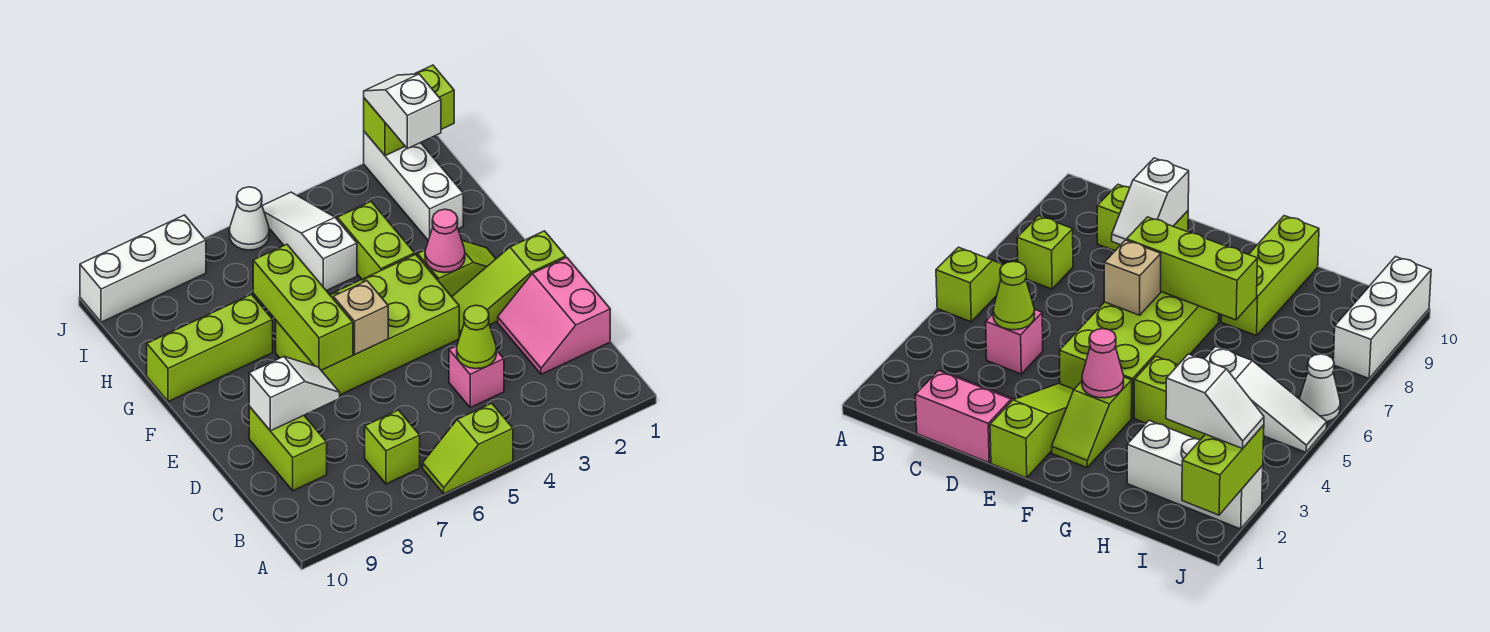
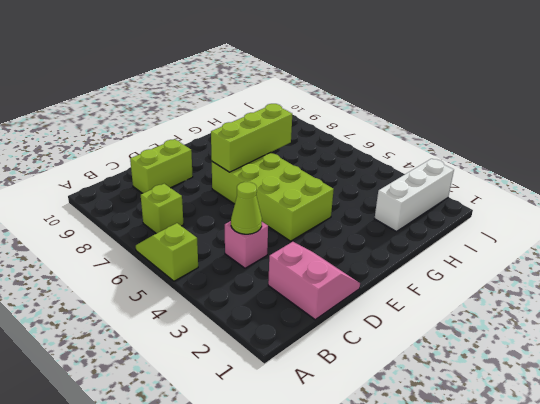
pink 2x2 slope [268,242,360,320] -> pink 2x2 slope turned to [498,257,610,374]
none -> lime 1x3 slope [452,231,566,337]
none -> lime 1x2 slope [418,240,496,297]
none -> lime 1x2 brick [337,202,415,279]

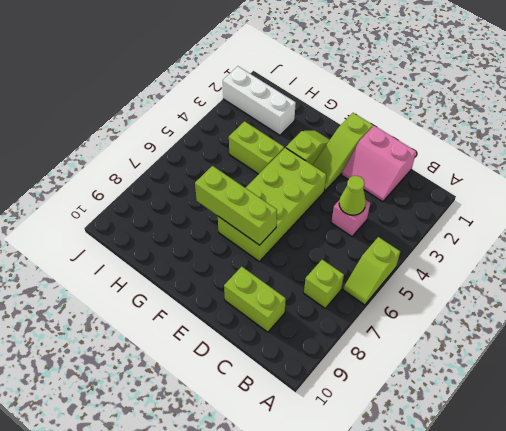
none -> lime 1x3 brick [147,295,273,402]
none -> white 1x3 slope [262,192,357,291]
none -> white 1x1 cone [229,187,269,250]

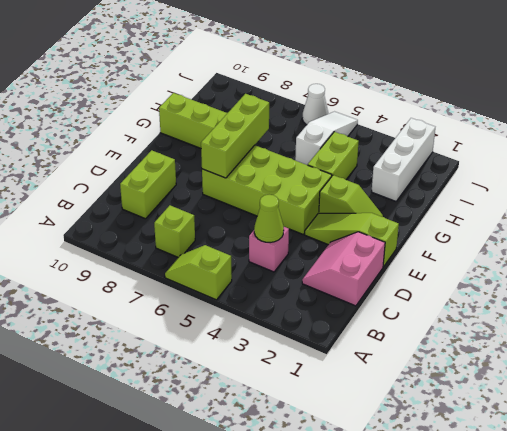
none -> white 1x3 brick [80,215,206,322]
none -> white 1x2 slope [249,357,340,431]
none -> tan 1x1 brick [333,281,388,354]

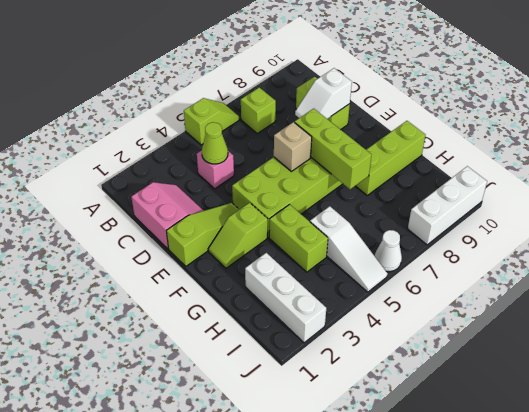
none -> pink 1x1 cone [425,209,465,273]
none -> lime 1x2 brick [364,65,454,156]
none -> white 1x2 slope [364,74,441,149]

